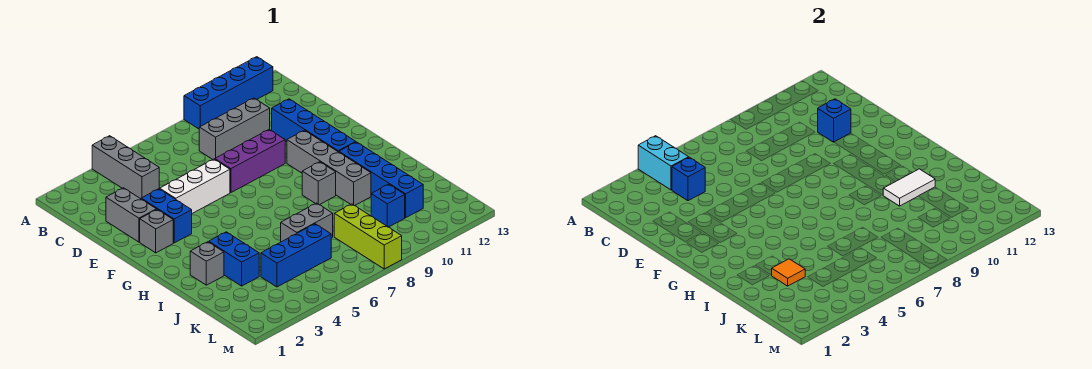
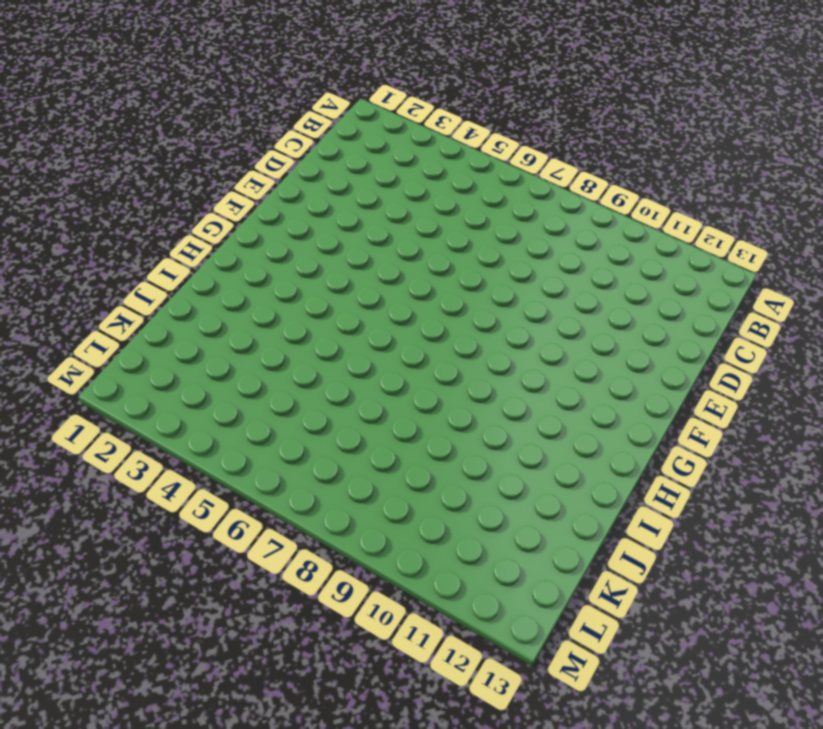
none -> grey 1x3 brick [92,136,159,199]
none -> blue 1x4 brick [184,57,273,129]
none -> grey 1x3 brick [199,98,270,160]

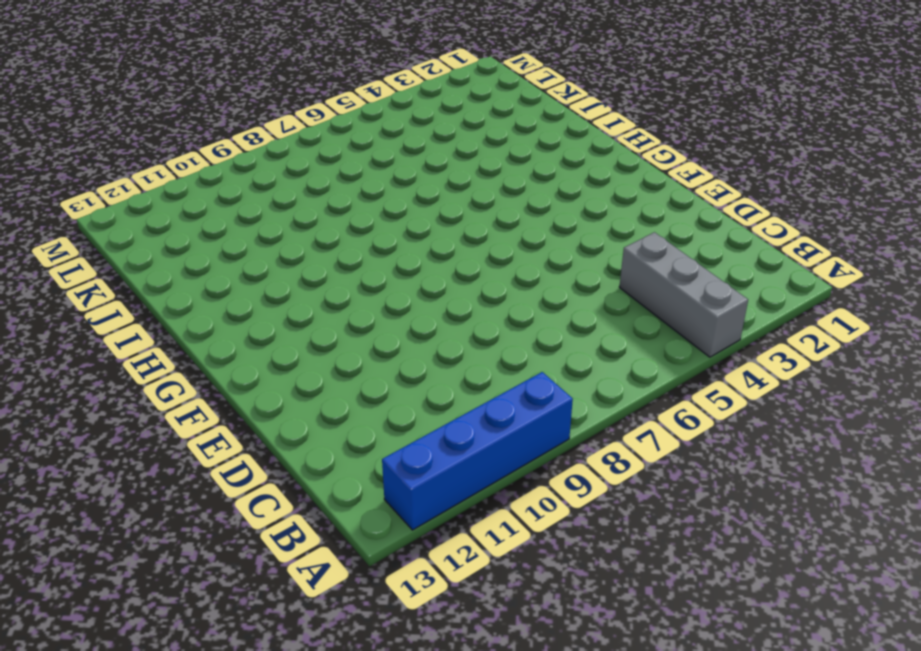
none -> grey 1x3 brick [199,98,270,160]
none -> grey 1x2 brick [106,188,156,242]
none -> blue 1x4 brick [272,99,355,152]

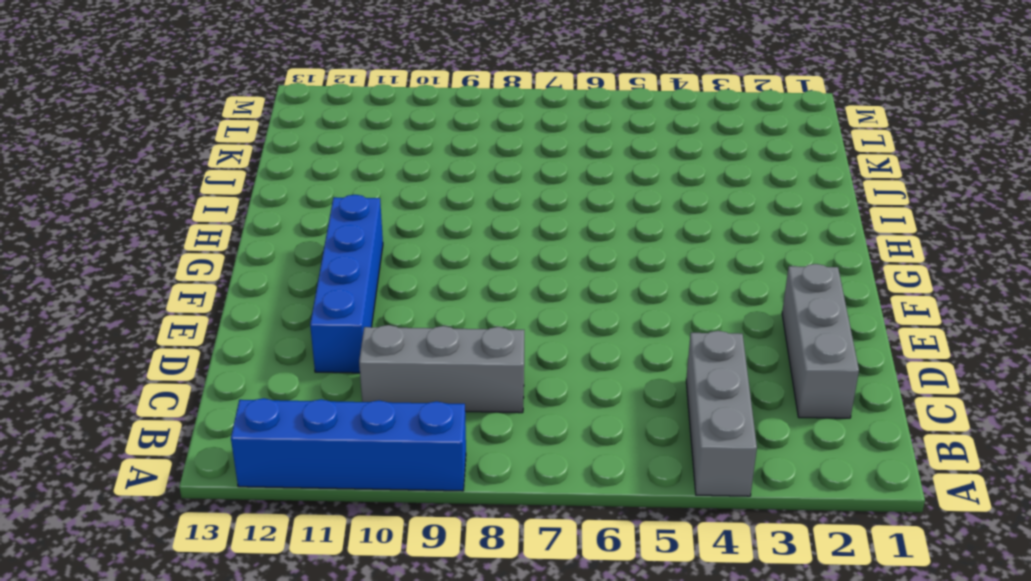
grey 1x3 brick [782,264,859,418] -> grey 1x2 brick [106,188,156,242]
none -> blue 1x2 brick [141,189,192,243]
none -> white 1x3 brick [160,159,230,213]
none -> purple 1x3 brick [215,129,285,193]

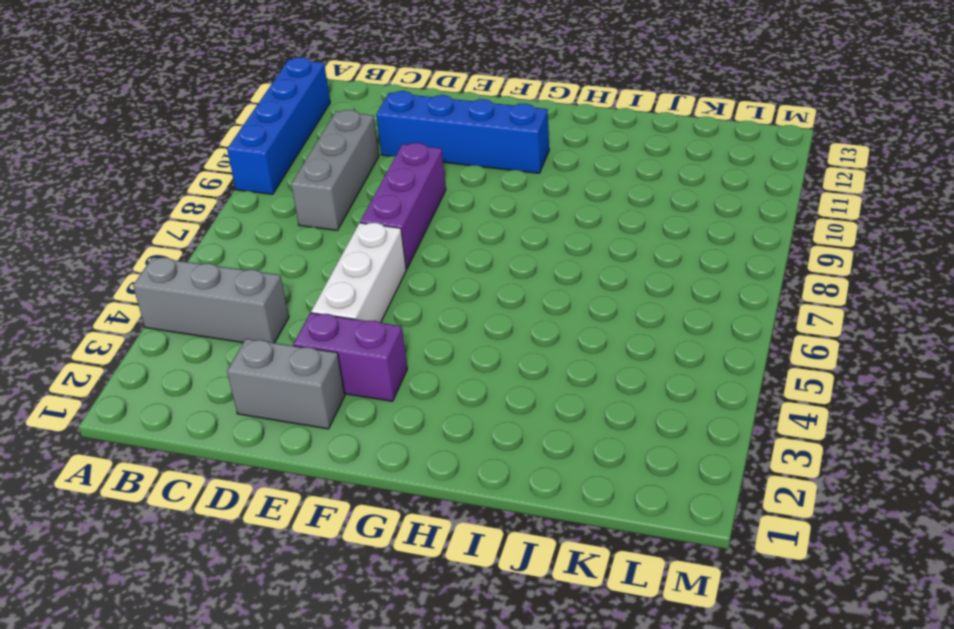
purple 1x2 brick [293,313,407,401] -> blue 1x2 brick [141,189,192,243]
none -> grey 1x1 brick [140,209,173,253]
none -> grey 1x4 brick [287,130,371,206]
none -> grey 1x1 brick [302,162,336,205]

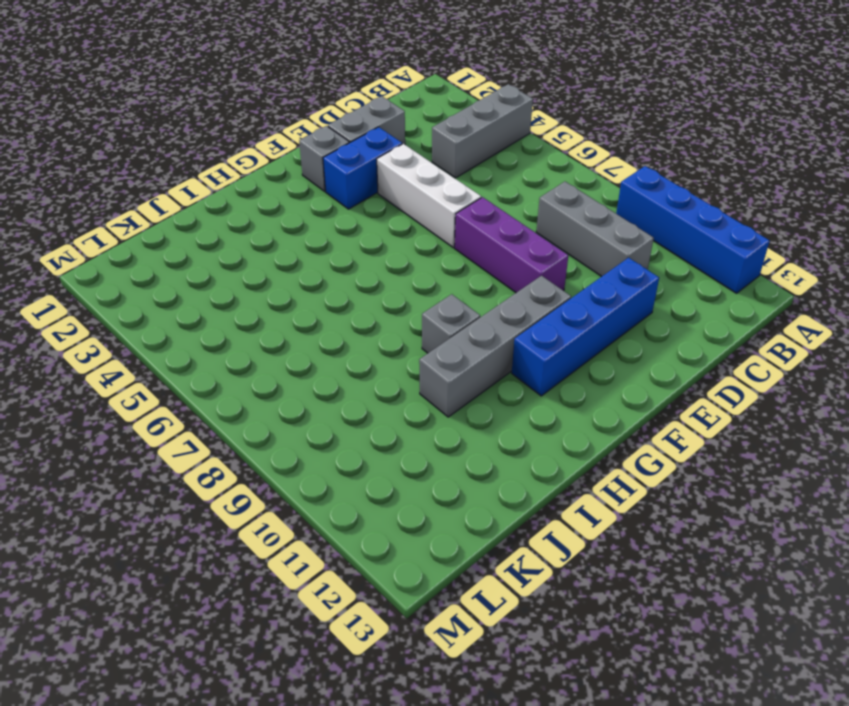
none -> blue 1x4 brick [339,142,423,218]
none -> grey 1x1 brick [190,242,224,285]
none -> blue 1x2 brick [209,232,259,286]

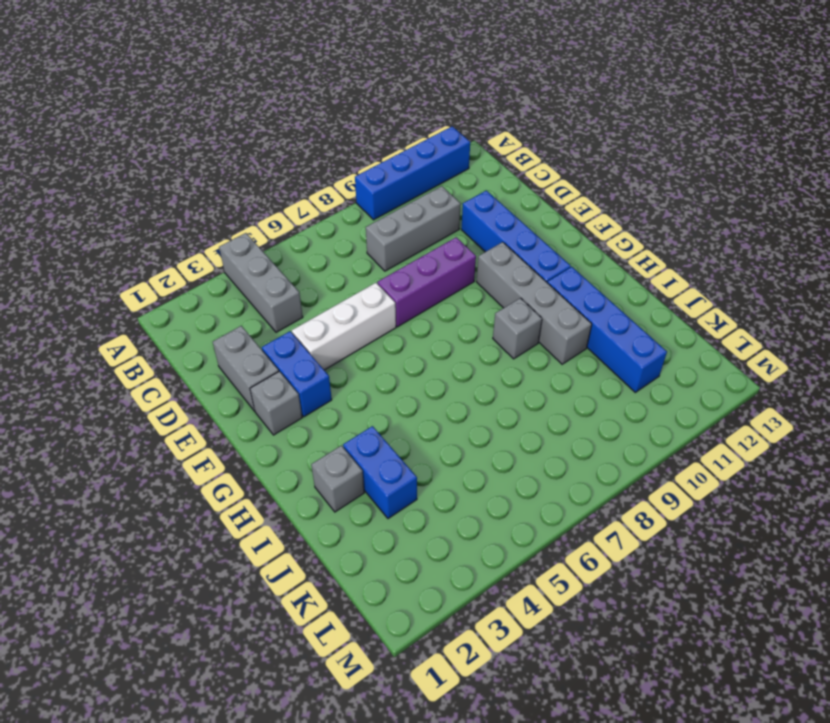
none -> grey 1x2 brick [281,203,333,242]
none -> blue 1x3 brick [261,224,331,287]
none -> lime 1x3 brick [334,204,402,269]

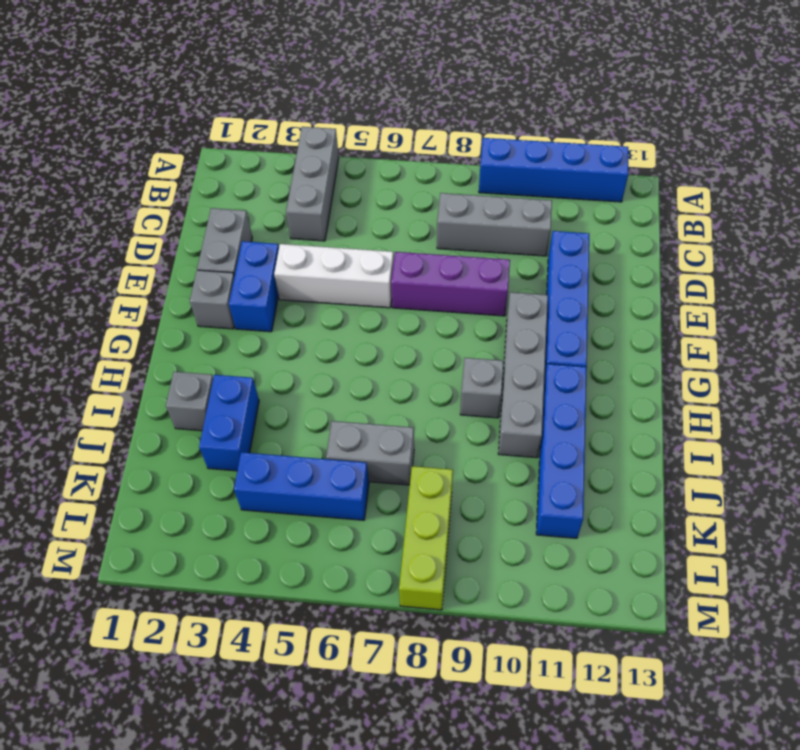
none -> blue 1x1 brick [371,184,405,227]
none -> cyan 1x2 brick [638,136,689,190]
none -> blue 1x1 brick [672,157,705,201]

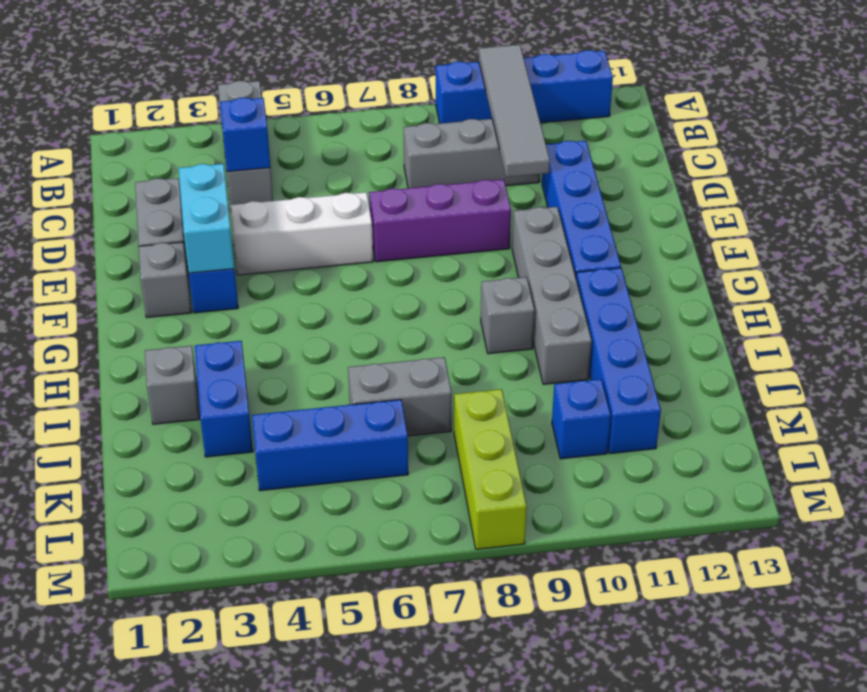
grey 1x4 tile [479,45,550,177] -> none
cyan 1x2 brick [179,164,234,273] -> cyan 1x2 brick moved to [638,136,689,190]
none -> blue 1x1 brick [818,99,851,142]
none -> white 1x2 tile [883,169,935,206]
none -> orange 1x1 tile [771,259,805,286]

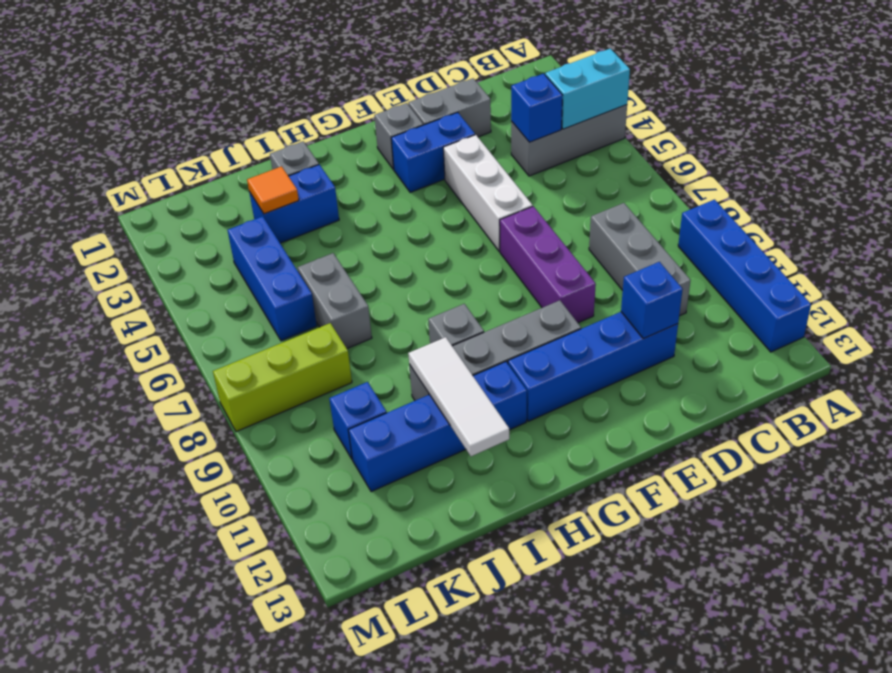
white 1x3 tile [408,337,509,456] -> white 1x2 tile [883,169,935,206]

